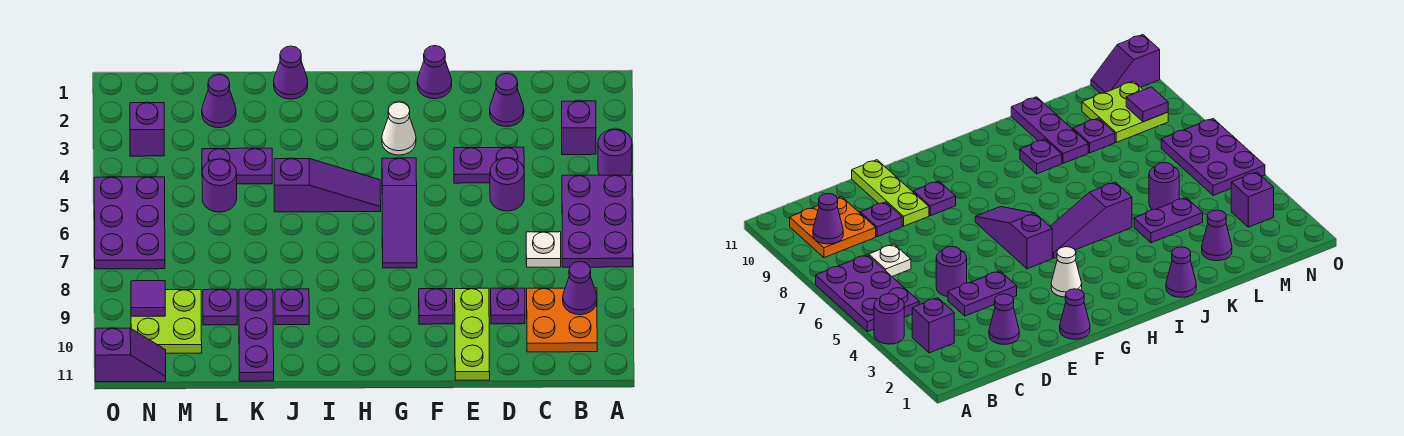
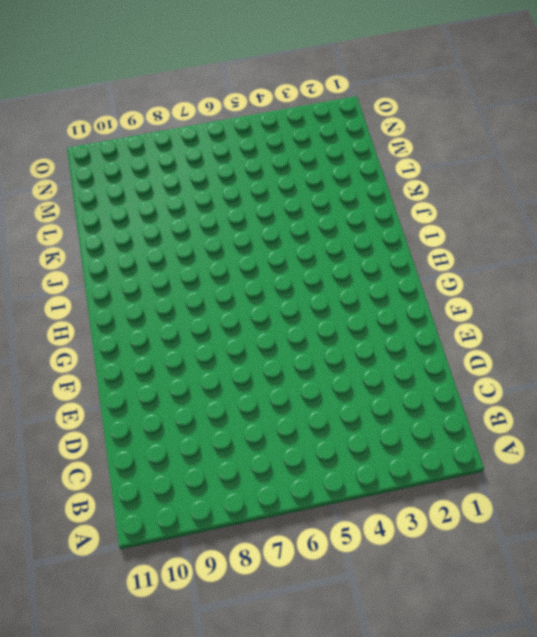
none -> purple 1x1 round brick [598,129,632,175]
none -> purple 2x3 plate [562,175,633,267]
none -> purple 1x1 brick [562,101,596,155]

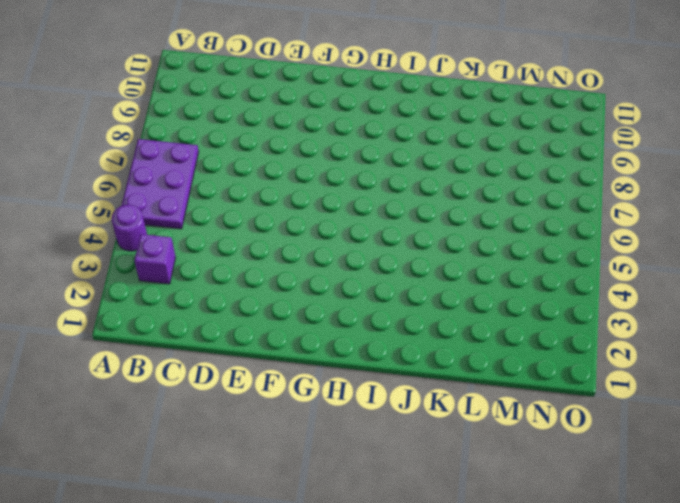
none -> orange 2x2 plate [527,288,597,352]
none -> white 1x1 plate [526,232,561,267]
none -> purple 1x1 cone [490,73,524,127]

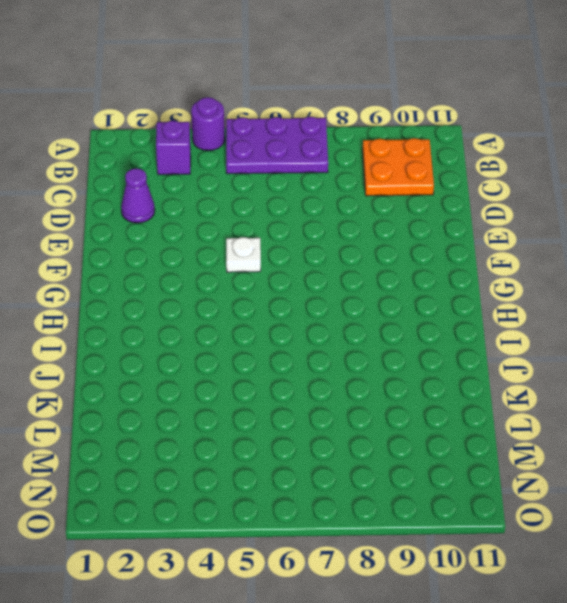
white 1x1 plate [226,237,261,272] -> white 1x1 plate moved to [526,232,561,267]
none -> purple 1x2 plate [454,147,524,183]
none -> purple 1x1 round brick [490,158,524,211]
none -> purple 1x1 plate [491,288,525,324]

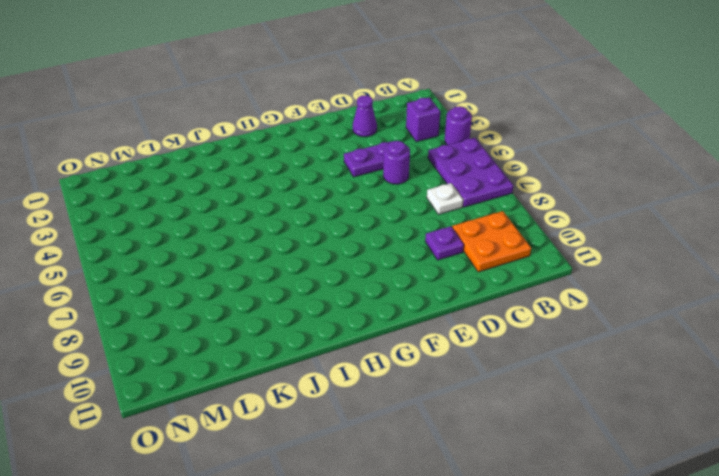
none -> lime 1x3 plate [455,288,490,380]
none -> purple 1x1 cone [417,46,452,99]
none -> purple 1x1 plate [419,289,453,324]

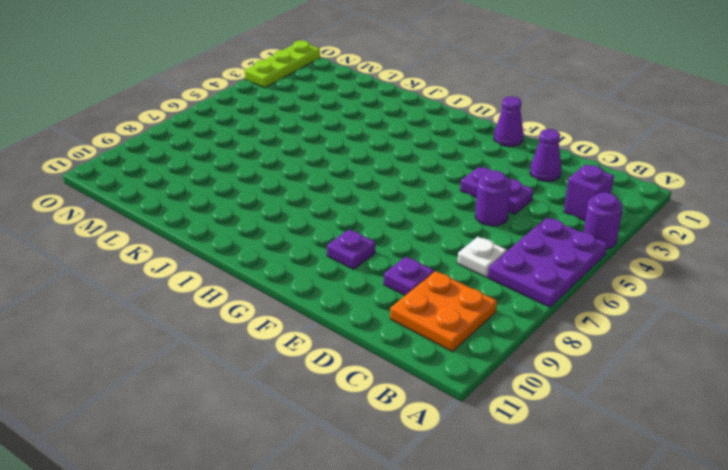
lime 1x3 plate [245,40,320,88] -> lime 1x3 plate moved to [455,288,490,380]
none -> white 1x1 cone [382,102,416,155]
none -> purple 1x3 slope [382,158,417,268]
none -> purple 1x3 slope [274,159,381,212]

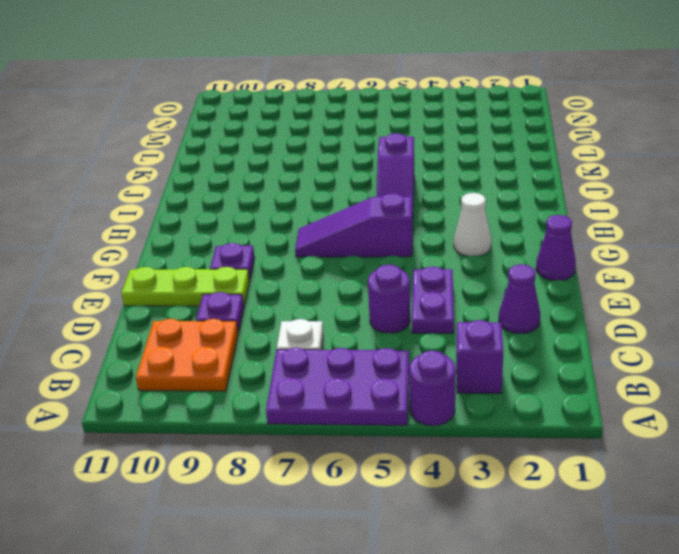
none -> purple 1x1 cone [274,46,308,99]
none -> purple 1x1 plate [275,289,309,325]
none -> purple 1x2 plate [202,148,272,184]

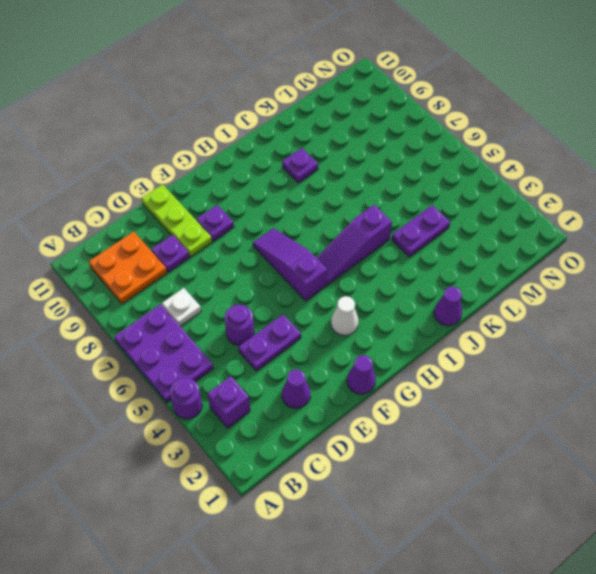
none -> purple 1x3 plate [239,289,274,381]
none -> purple 1x1 cone [202,75,236,128]
none -> purple 1x1 round brick [202,159,237,212]

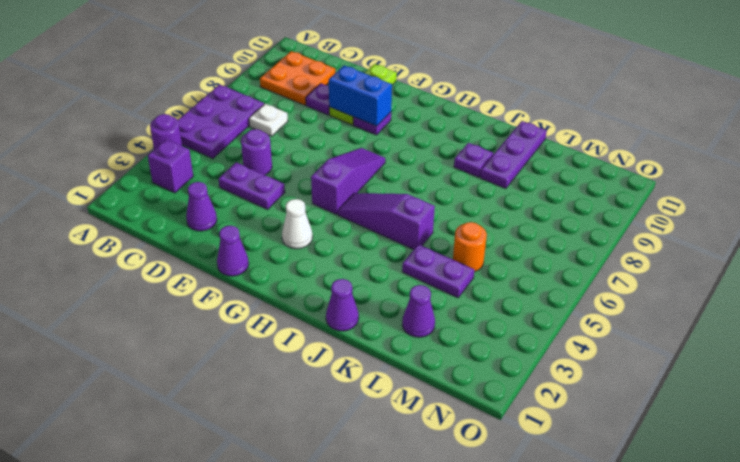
blue 1x2 brick [329,66,392,126] -> none
orange 1x1 round brick [453,222,487,272] -> purple 1x1 round brick [202,159,237,212]
none -> purple 1x1 plate [203,289,237,325]
none -> lime 2x2 plate [131,290,202,353]
none -> purple 1x1 brick [130,103,164,156]

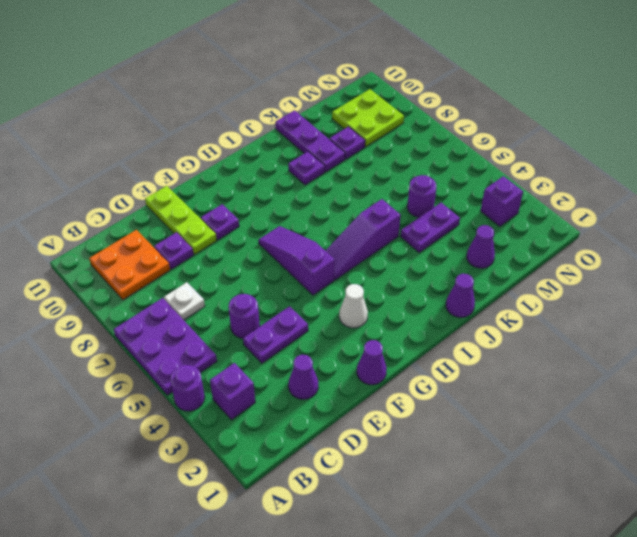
none -> purple 2x3 plate [94,177,165,269]
none -> purple 1x2 slope [95,328,166,382]
none -> purple 1x1 cone [563,262,597,315]

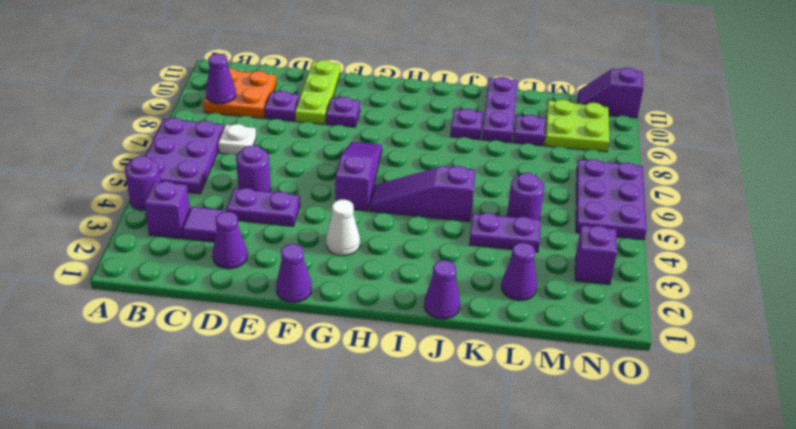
purple 1x1 tile [182,207,224,242] -> purple 1x1 tile moved to [131,280,165,316]

